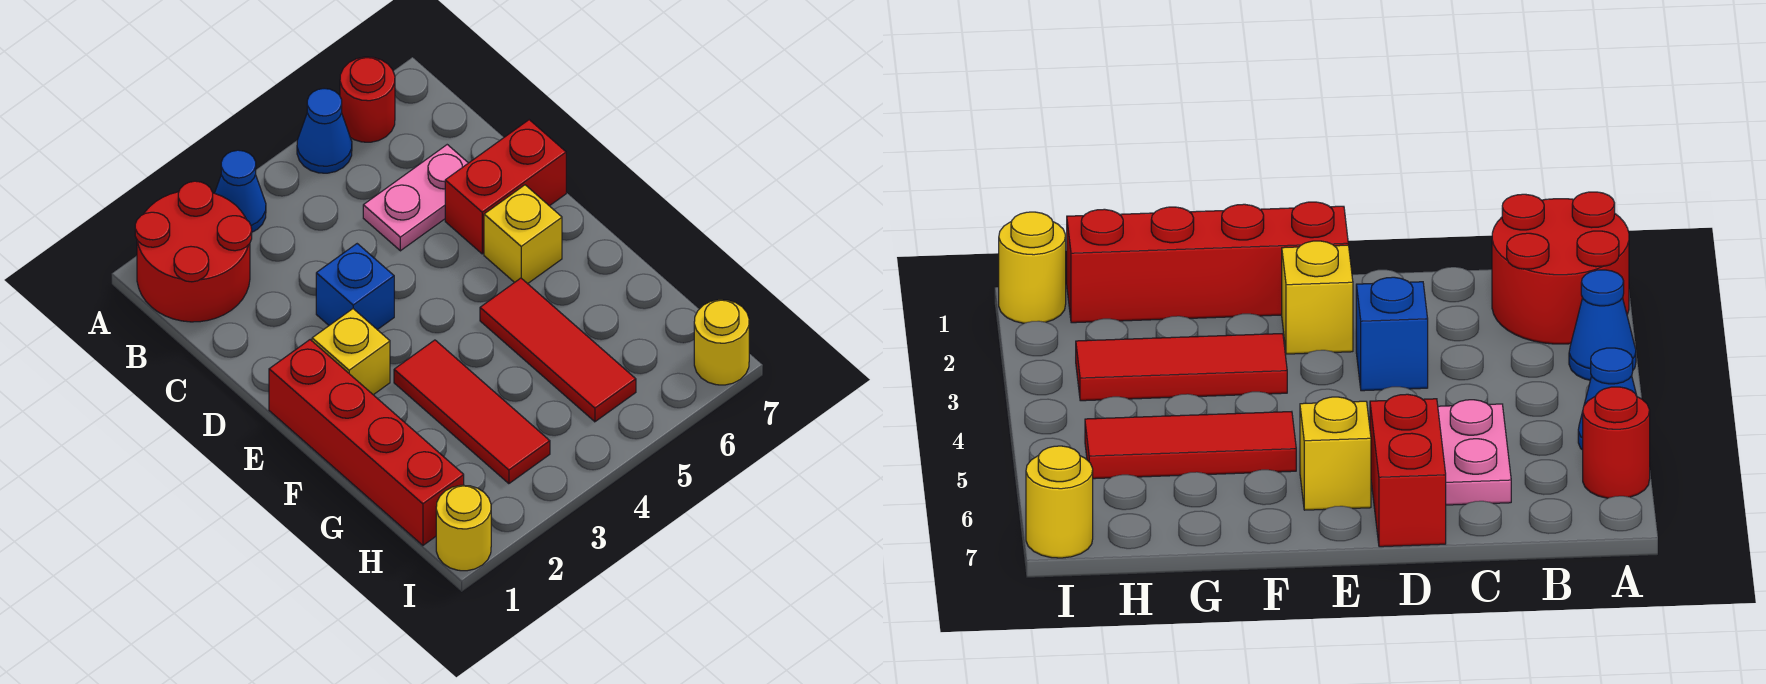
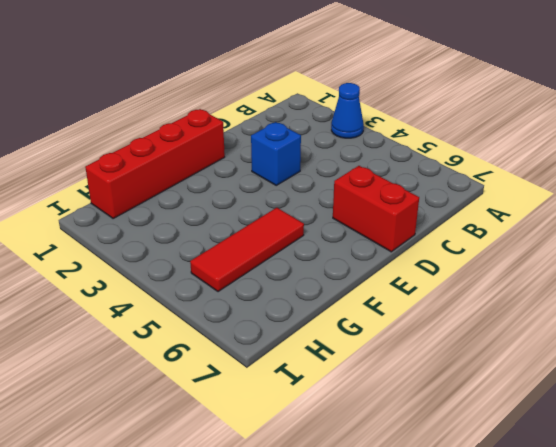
none -> red 2x2 round brick [135,181,252,322]
none -> blue 1x1 cone [297,89,352,173]
none -> red 1x1 round brick [340,57,395,142]

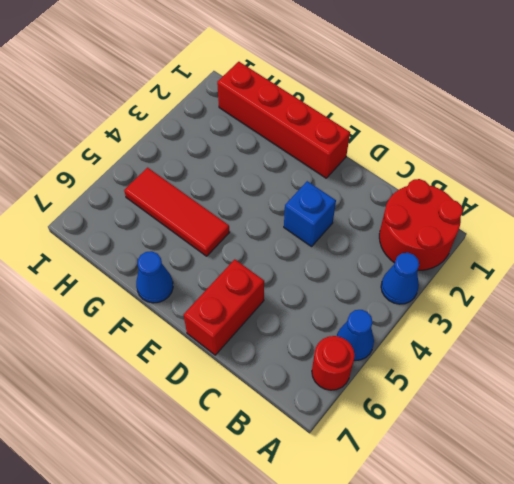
blue 1x1 cone [136,251,173,303] -> none
none -> pink 1x2 plate [363,145,468,251]
none -> yellow 1x1 brick [312,309,390,395]
none -> yellow 1x1 brick [484,185,562,284]

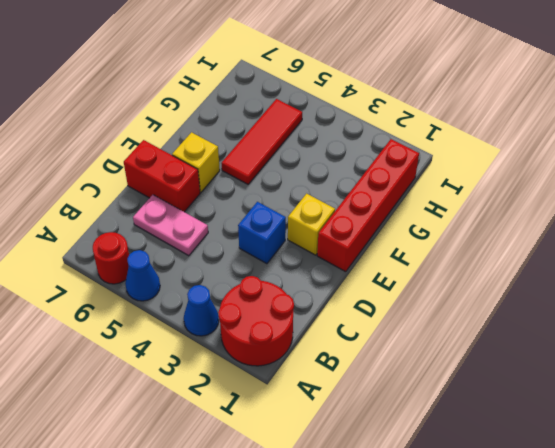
none -> red 1x3 tile [394,340,550,484]
none -> yellow 1x1 round brick [436,485,491,571]
none -> yellow 1x1 round brick [694,300,749,385]

